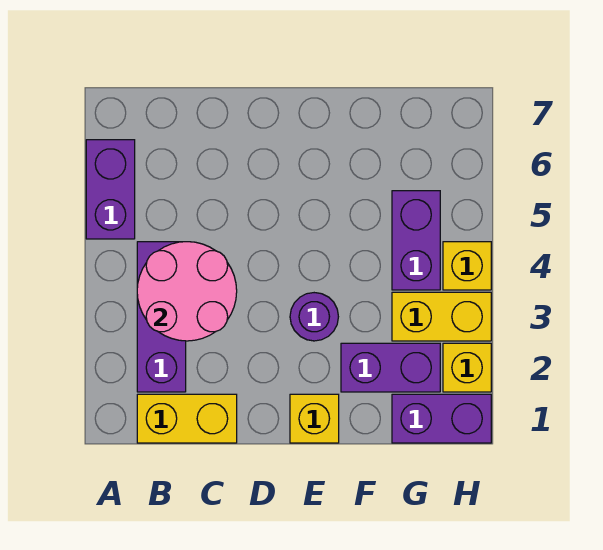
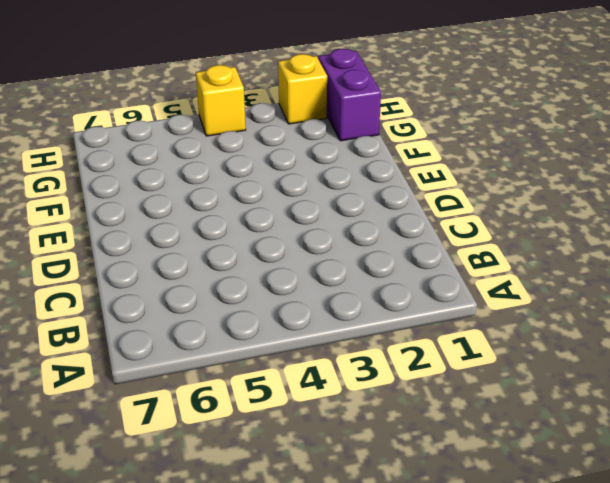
none -> purple 1x2 brick [86,140,135,239]
none -> yellow 1x2 brick [137,394,237,443]
none -> purple 1x3 brick [137,242,186,392]

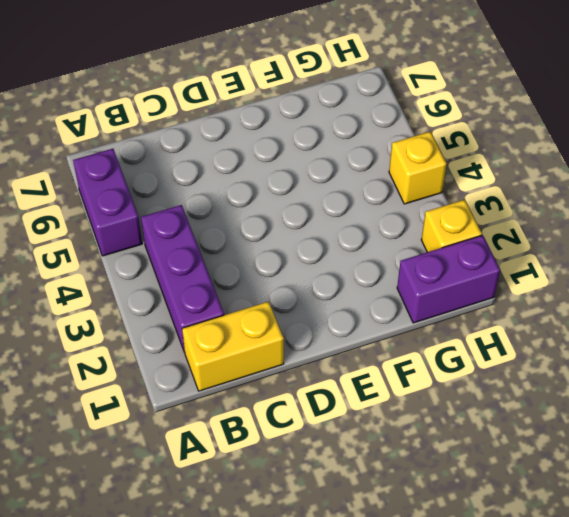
none -> yellow 1x1 brick [290,394,339,443]
none -> purple 1x1 round brick [290,293,338,341]
none -> purple 1x2 brick [341,343,440,392]

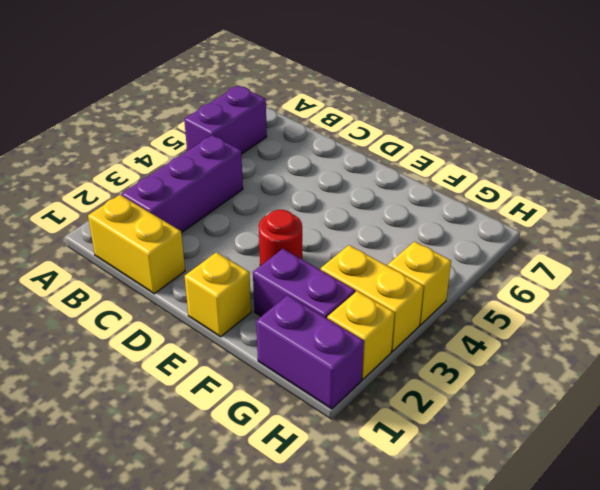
red 1x1 round brick [259,210,302,266] -> purple 1x1 round brick [290,293,338,341]
none -> purple 1x2 brick [392,191,440,290]
none -> pink 2x2 round brick [137,242,237,341]

